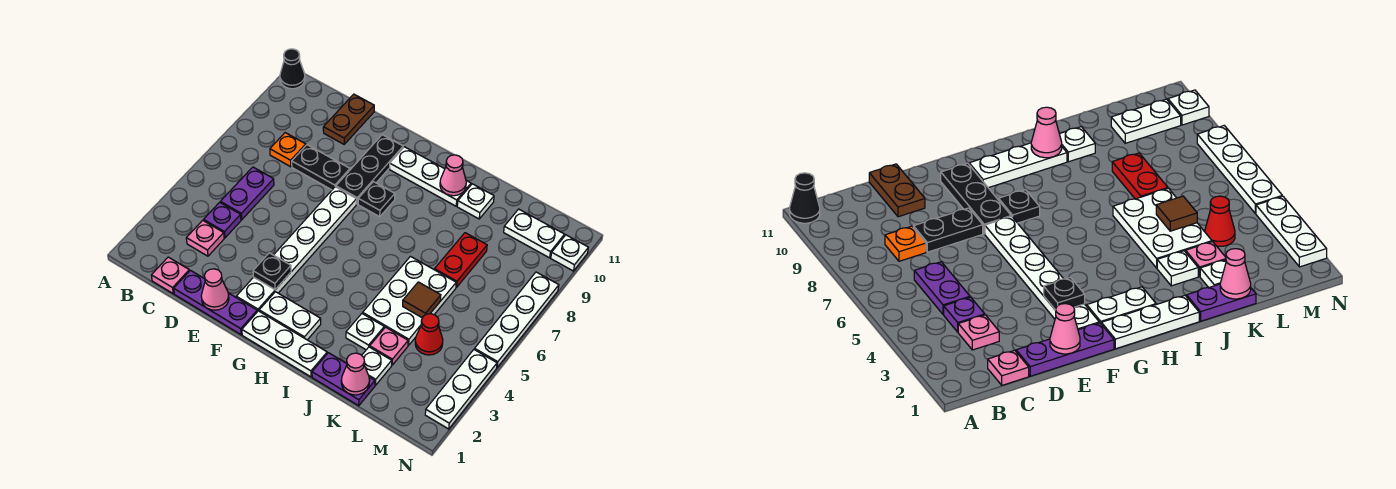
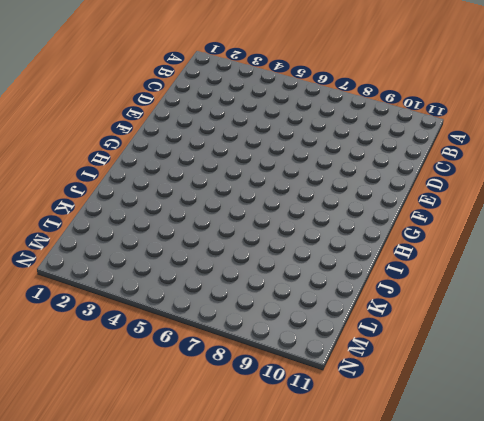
none -> black 1x1 cone [280,49,305,89]
none -> pink 1x1 plate [151,257,189,294]
none -> pink 1x1 plate [186,220,224,256]
none -> purple 1x1 plate [204,202,241,238]

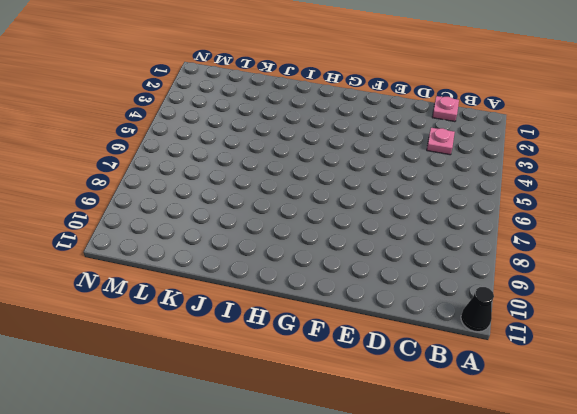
none -> purple 1x1 plate [204,202,241,238]
none -> purple 1x2 plate [220,167,274,220]
none -> orange 1x1 plate [270,133,306,167]
none -> purple 1x3 plate [174,270,257,335]

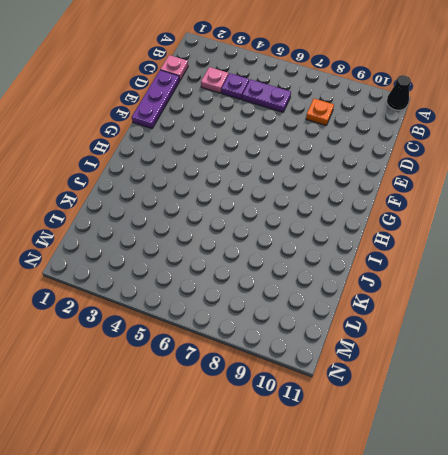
none -> black 1x2 plate [292,145,350,190]
none -> brown 1x2 plate [323,94,374,144]
none -> white 1x6 plate [236,187,357,312]
none -> black 1x3 plate [336,135,403,204]

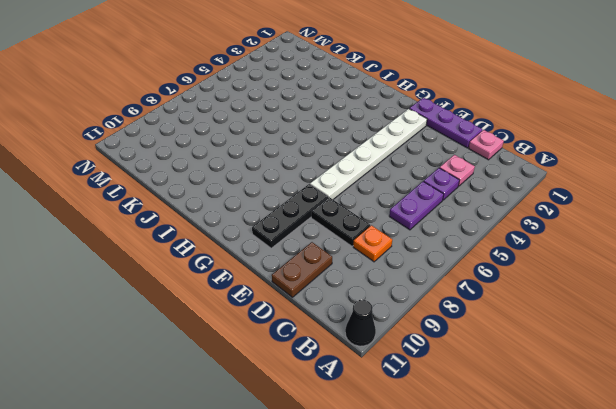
none -> white 1x3 plate [242,311,327,377]
none -> white 1x2 plate [259,292,321,340]
none -> black 1x1 plate [358,182,395,217]
none -> white 1x3 plate [390,147,471,206]

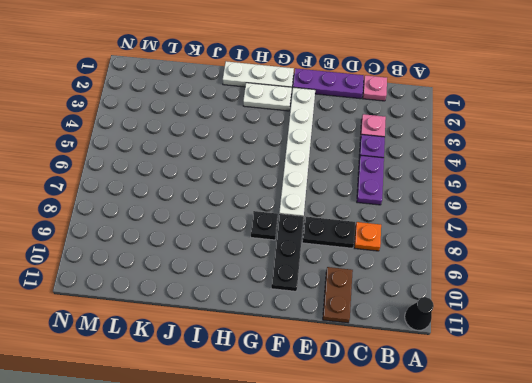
none -> white 1x3 plate [390,147,471,206]
none -> purple 1x2 plate [312,353,375,406]
none -> white 1x1 plate [346,314,384,350]
none -> white 2x3 plate [363,257,456,345]

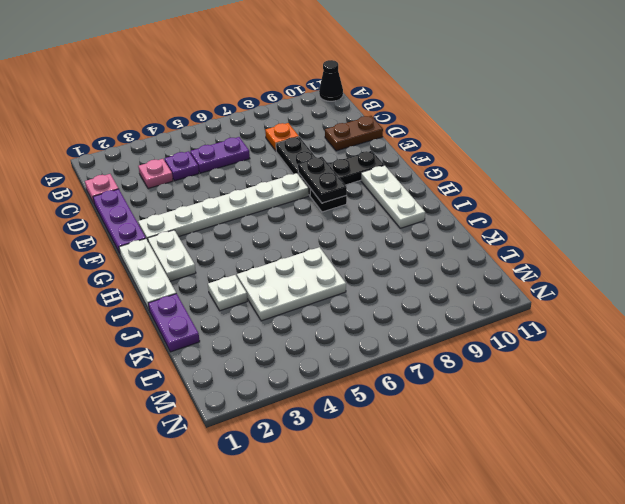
black 1x2 plate [298,157,347,203] -> none
none -> white 1x1 plate [457,184,494,219]
none -> white 1x1 plate [362,347,392,385]
none -> pink 1x1 plate [370,327,408,365]
none -> red 1x2 plate [434,233,487,287]

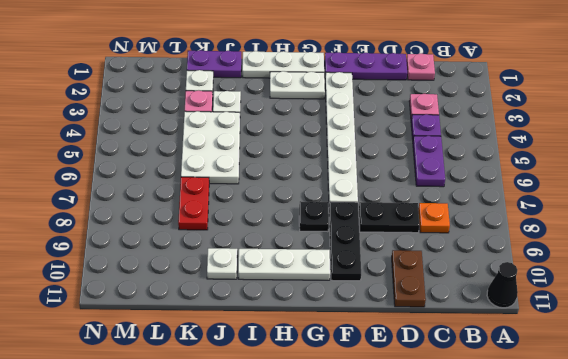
none -> red 1x1 cone [415,314,443,355]
none -> white 1x2 plate [504,209,564,258]
none -> white 1x3 plate [425,350,497,429]
none -> white 1x4 plate [474,272,559,367]

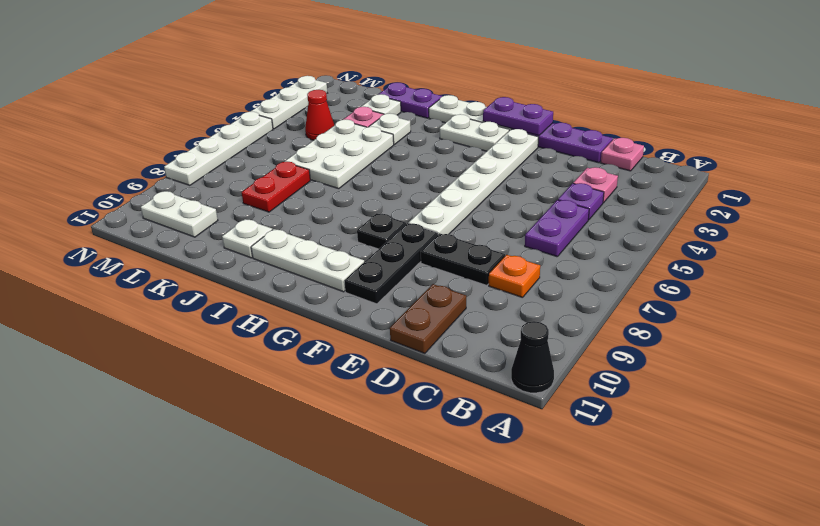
purple 1x2 plate [483,97,553,135] -> none
none -> white 1x1 plate [551,235,588,271]
none -> pink 1x1 cone [201,269,229,310]
none -> black 1x1 plate [253,253,291,290]
none -> pink 1x1 cone [440,155,466,196]

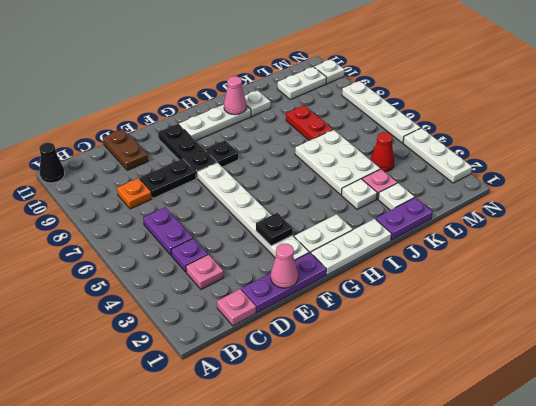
none -> pink 1x1 cone [341,353,370,395]
none -> brown 1x1 tile [403,282,441,318]

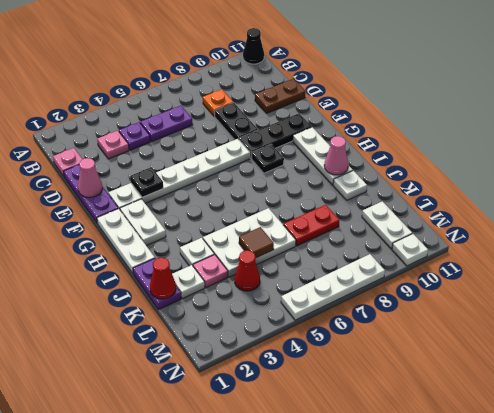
red 1x1 cone [150,258,176,299] -> pink 1x1 cone [341,353,370,395]
none -> white 1x3 plate [425,350,497,429]

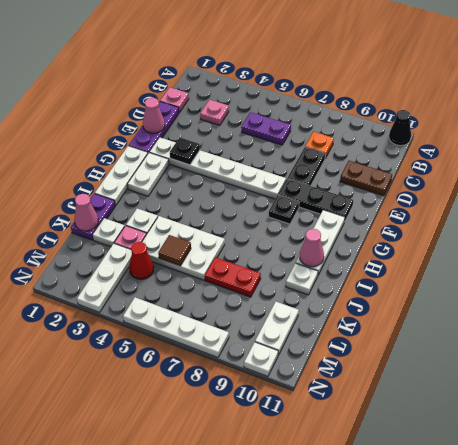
white 1x3 plate [77,243,132,312] -> white 1x3 plate turned to [425,350,497,429]
none -> purple 1x1 plate [204,202,241,238]

